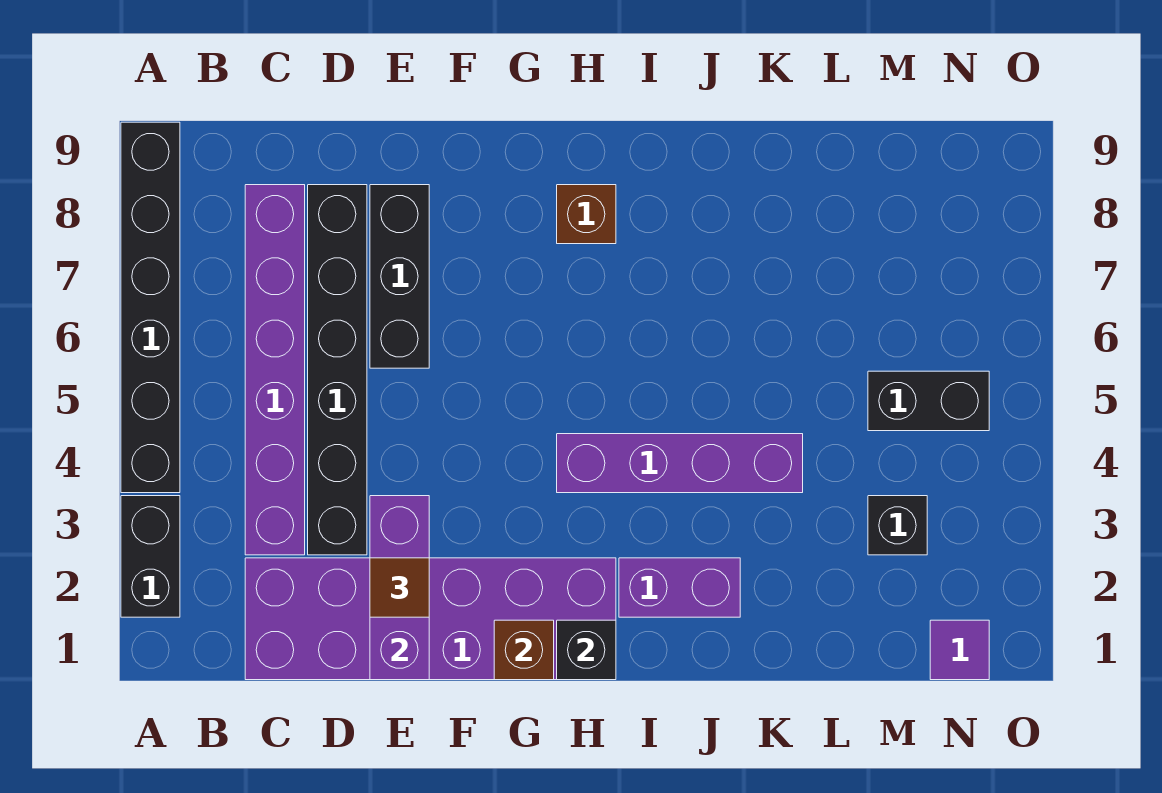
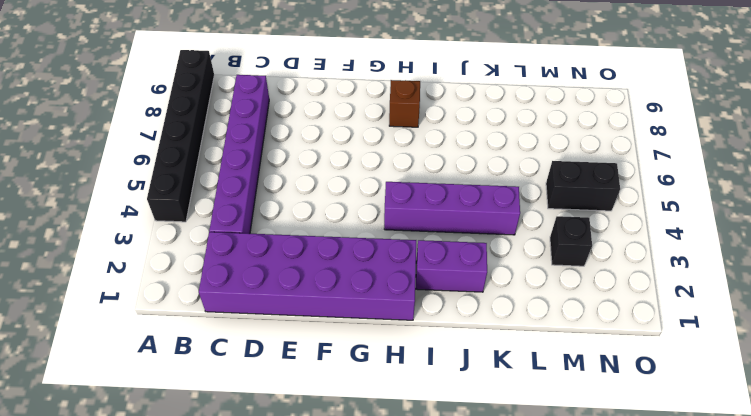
none -> black 1x2 brick [121,496,180,617]
none -> black 1x6 brick [308,185,367,555]
none -> black 1x3 brick [370,185,429,368]

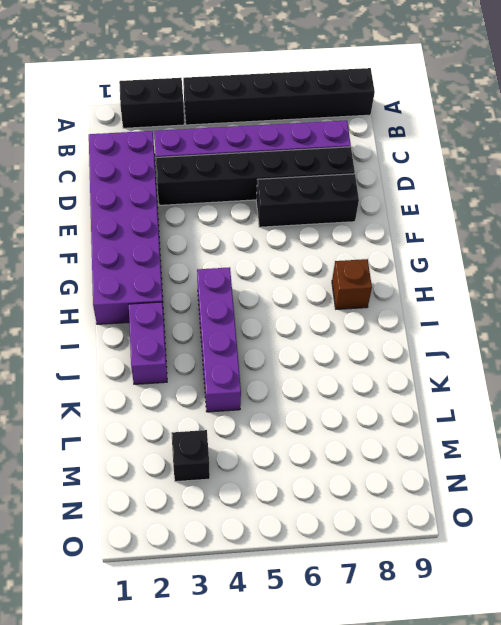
none -> black 1x2 brick [868,371,989,431]
none -> purple 1x1 tile [930,620,989,680]
none -> purple 1x3 brick [370,496,429,680]

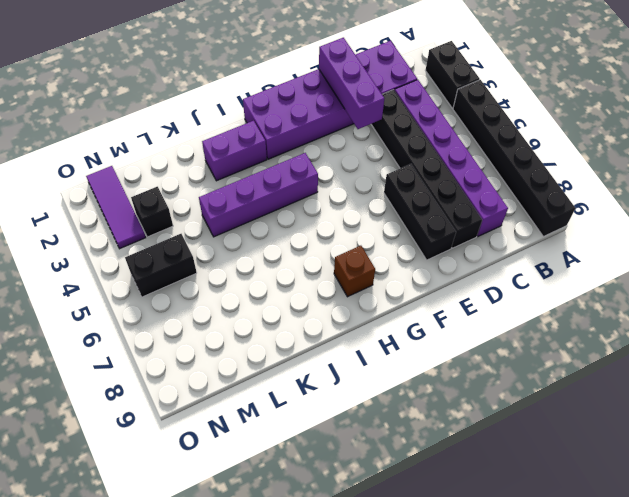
purple 1x3 tile [86,166,146,249] -> purple 1x1 tile [930,620,989,680]
none -> brown 1x1 brick [494,620,554,680]
none -> black 1x1 brick [557,620,616,680]
none -> brown 1x1 tile [370,558,429,617]

